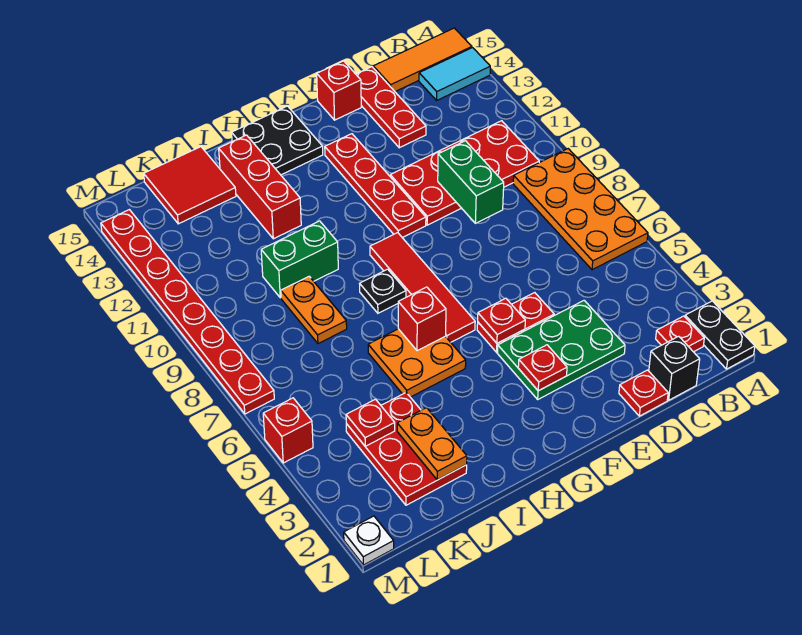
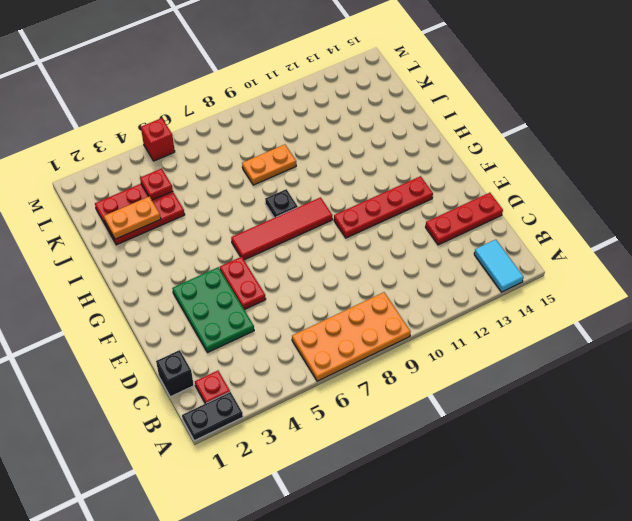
none -> orange 1x3 tile [373,28,472,92]
none -> red 2x4 plate [390,121,539,225]
none -> red 1x1 plate [619,370,668,416]
none -> red 1x1 brick [317,61,361,120]

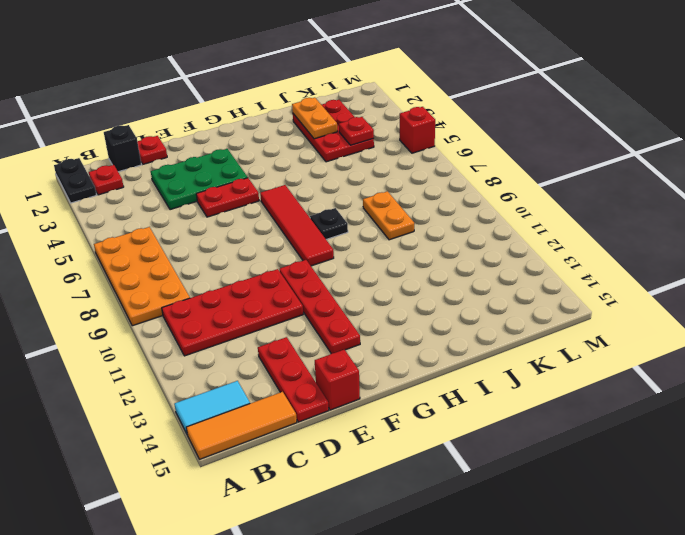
none -> black 2x2 plate [232,106,323,175]
none -> orange 2x2 plate [368,329,466,397]
none -> green 1x2 brick [261,221,338,298]
none -> red 1x3 brick [219,135,301,239]

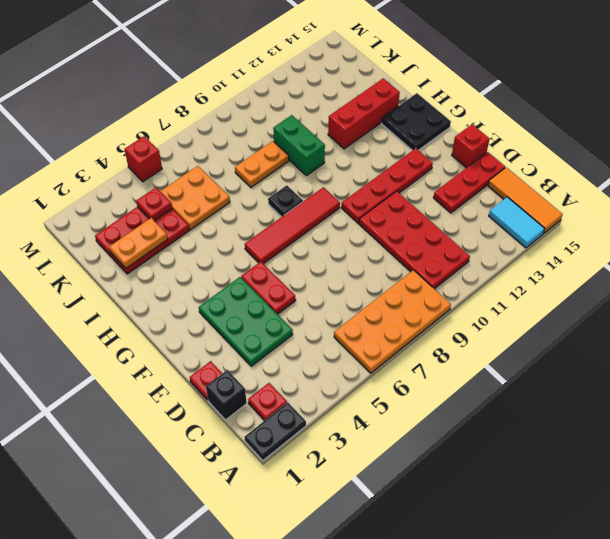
orange 2x2 plate [160,166,230,230] -> orange 2x2 plate moved to [368,329,466,397]
none -> red 2x2 tile [144,147,236,224]
none -> white 1x1 plate [344,516,394,565]
none -> red 1x8 plate [101,210,274,414]
none -> green 1x2 brick [438,141,504,223]

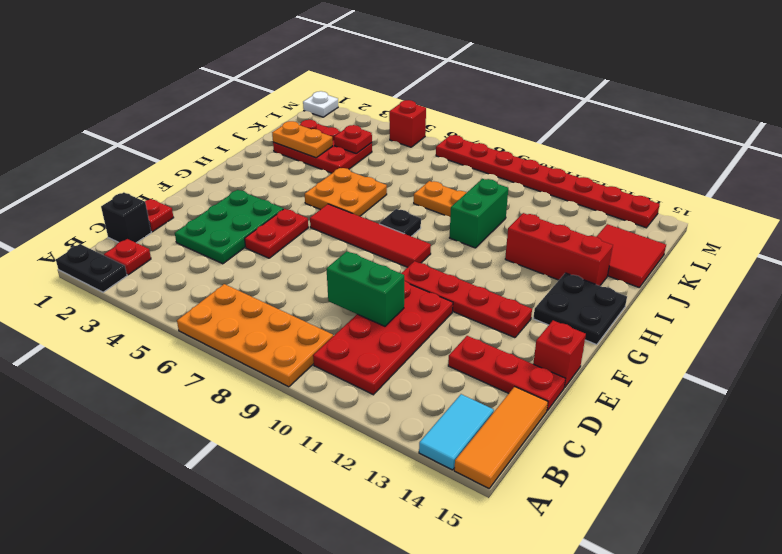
none -> red 1x1 plate [518,345,567,391]
none -> red 1x1 plate [478,298,525,343]
none -> red 1x1 brick [398,287,446,351]

